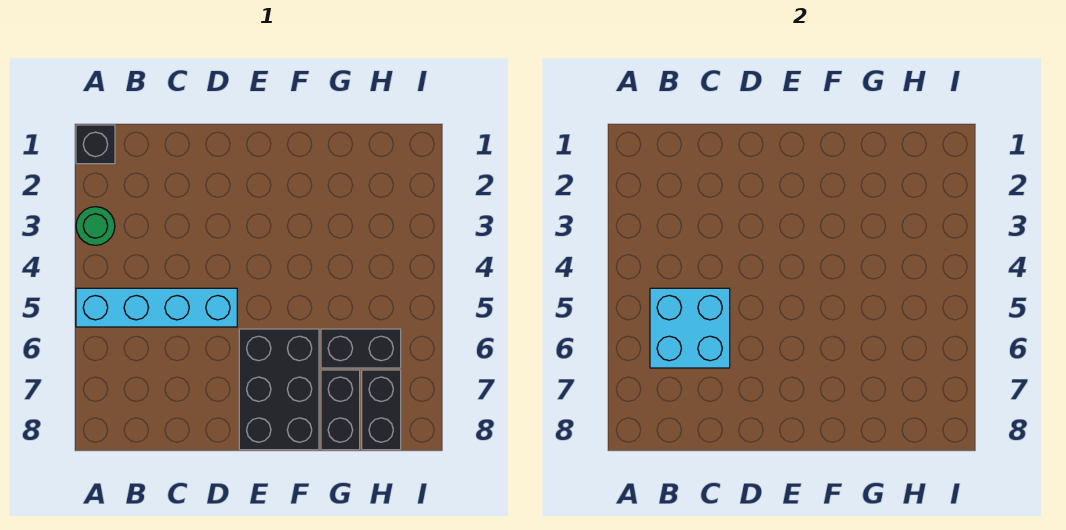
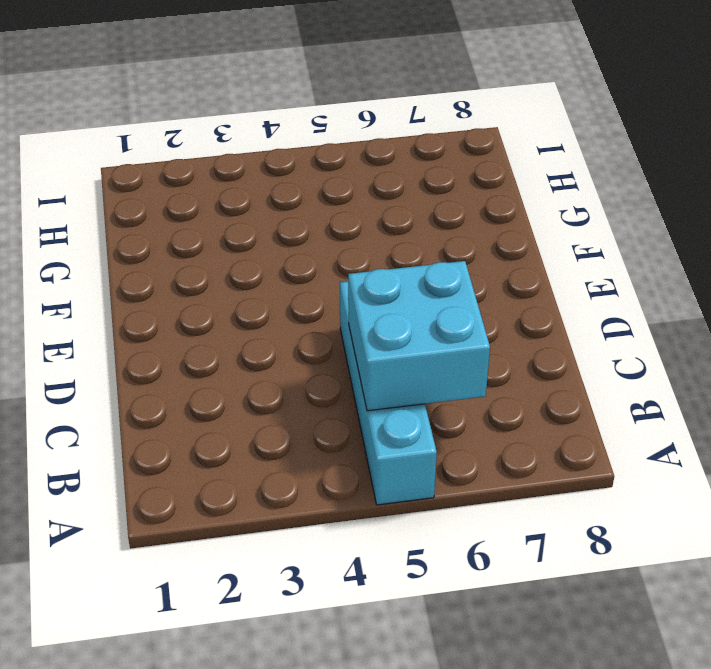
none -> black 1x1 brick [76,125,115,164]
none -> green 1x1 round brick [76,207,115,245]

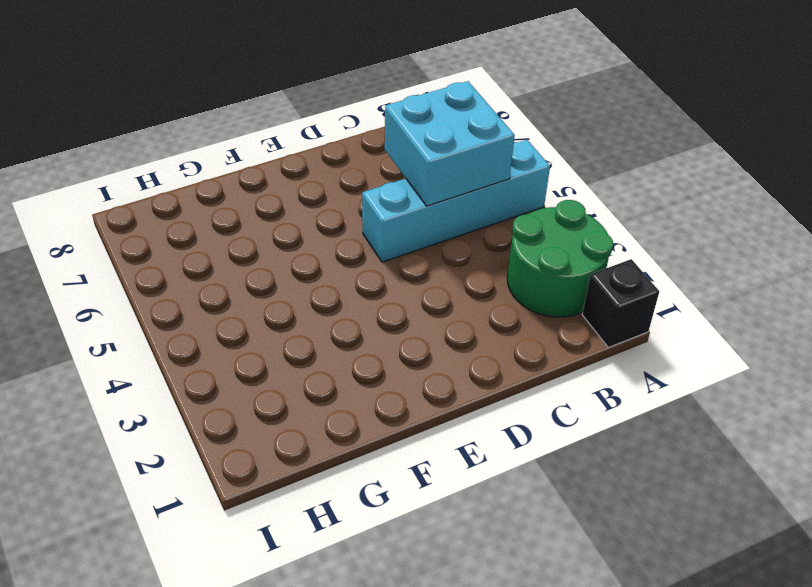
green 2x2 round brick [507,200,613,317] -> green 1x1 round brick [76,207,115,245]
none -> black 2x3 brick [239,329,319,450]
none -> black 1x2 brick [321,329,401,368]

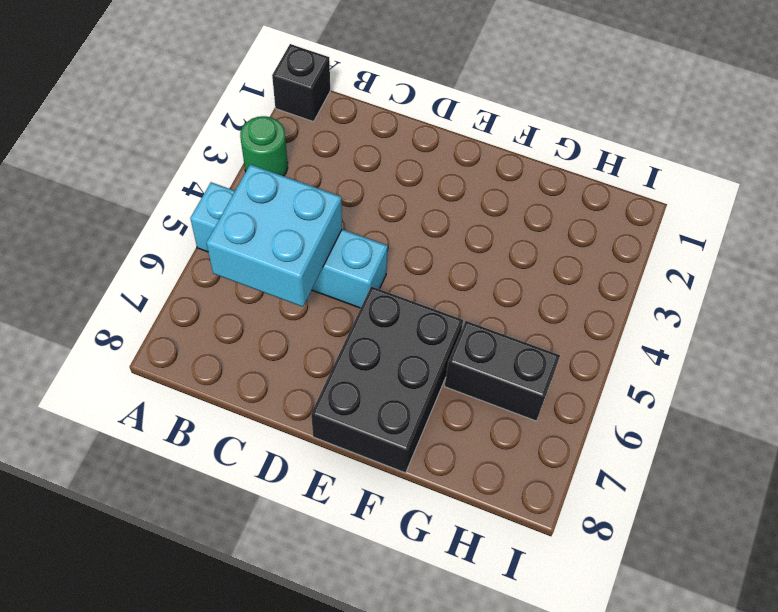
none -> black 1x2 brick [321,370,360,450]
none -> black 1x2 brick [362,370,401,450]

